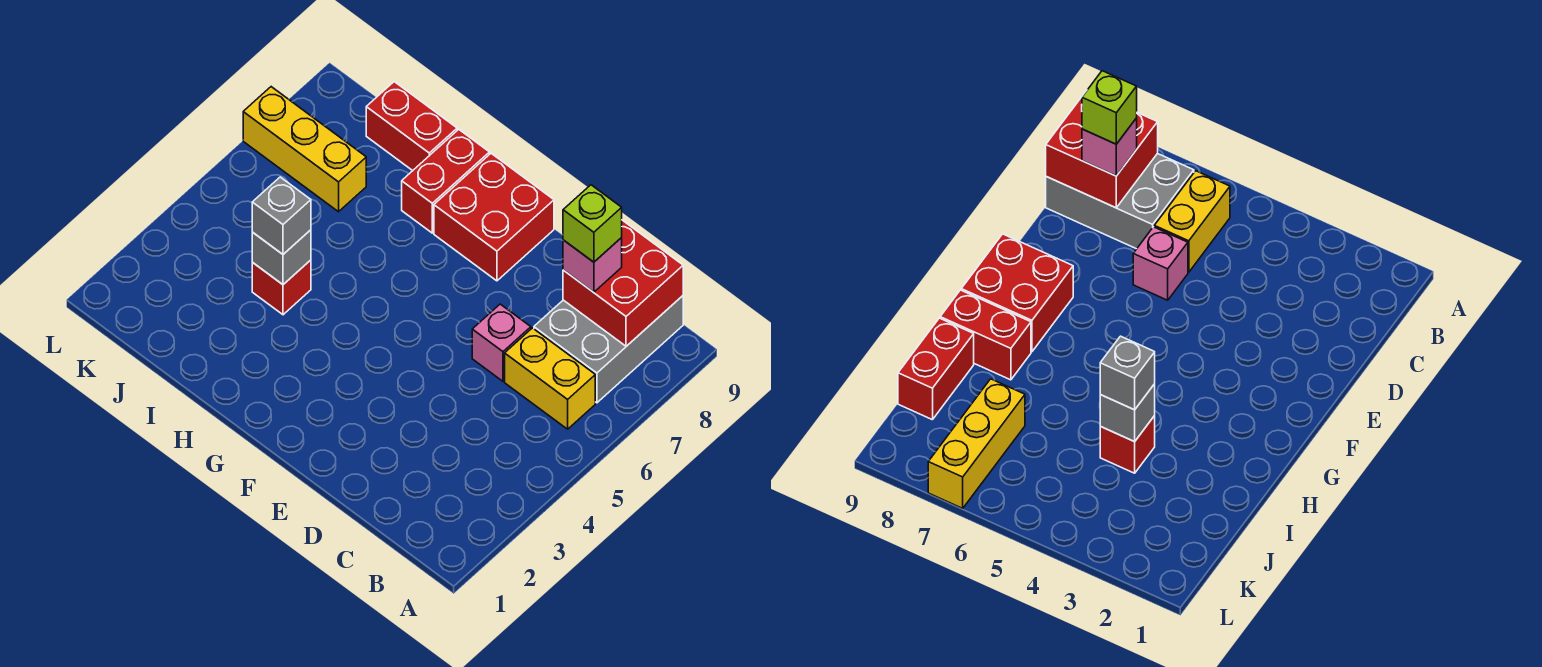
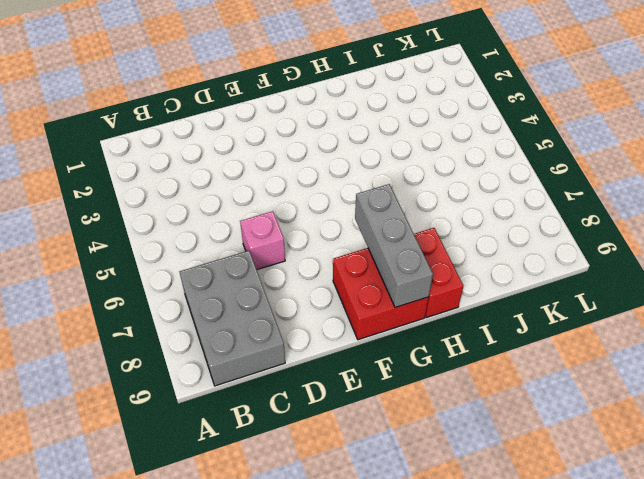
grey 1x3 brick [355,184,433,308] -> none
none -> yellow 1x2 brick [505,328,595,429]
none -> red 1x1 brick [252,260,311,315]
none -> red 1x2 brick [366,82,457,171]

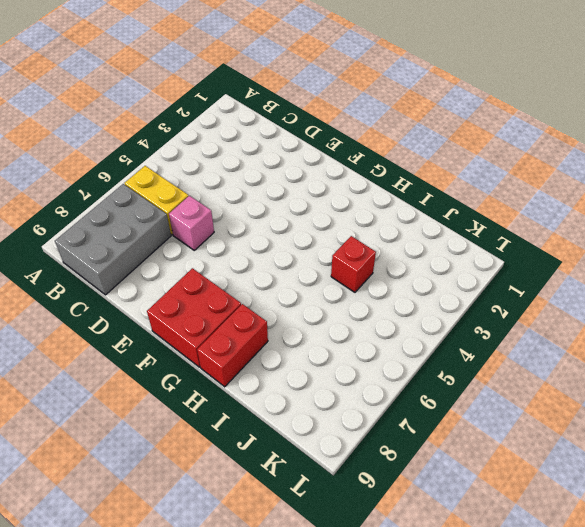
none -> red 1x2 brick [366,82,457,171]
none -> yellow 1x3 brick [243,87,366,212]
none -> red 2x2 brick [563,220,683,346]

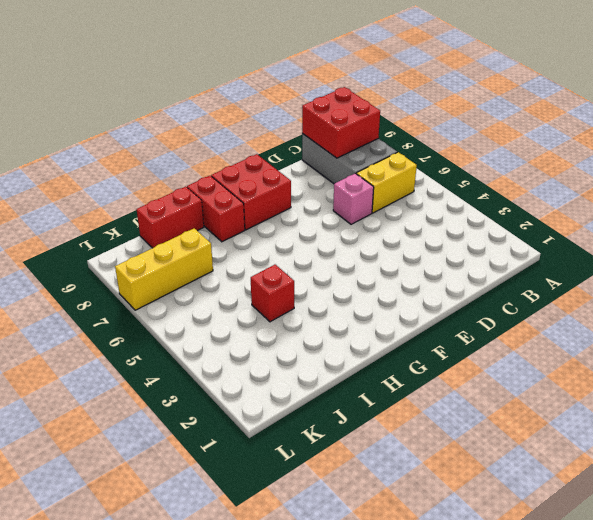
none -> grey 1x1 brick [252,230,311,284]
none -> pink 1x1 brick [563,238,622,292]
none -> grey 1x1 brick [252,177,311,254]

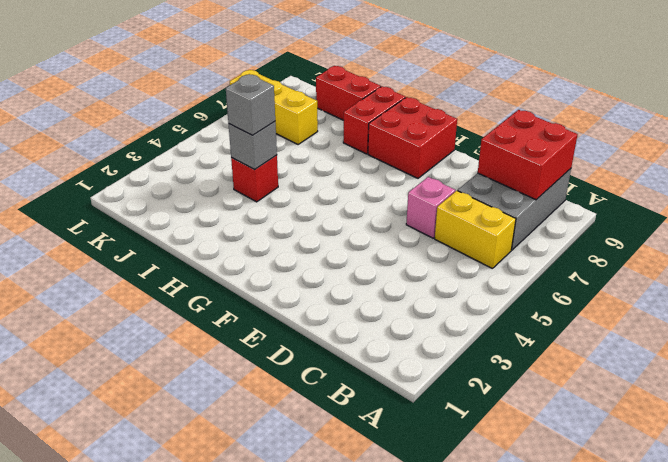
none -> pink 1x1 brick [563,238,622,292]
none -> lime 1x1 brick [563,185,622,262]

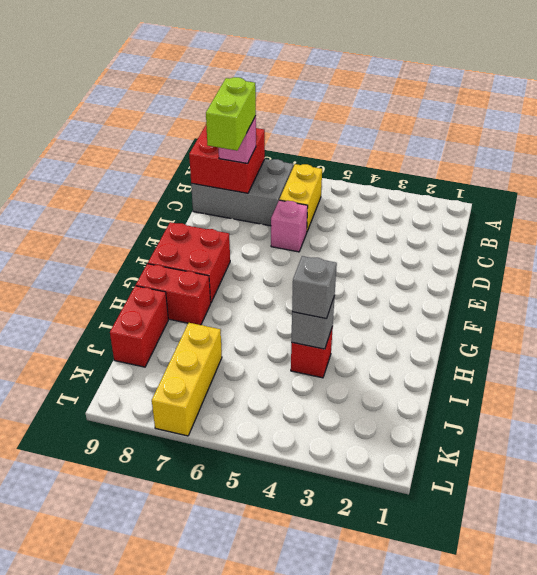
lime 1x2 brick [206,77,256,151] -> lime 1x1 brick [563,185,622,262]

